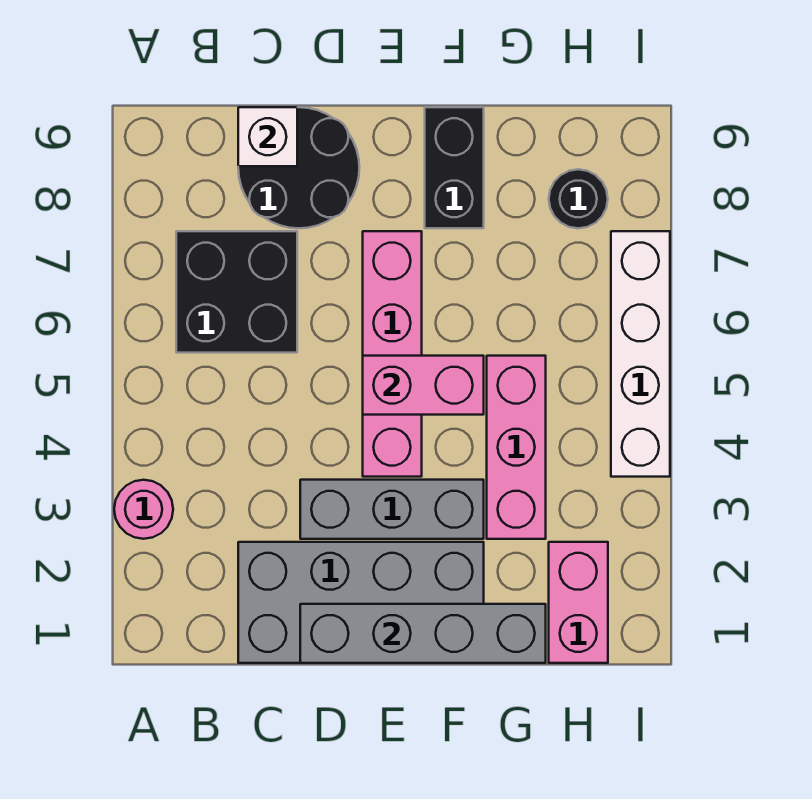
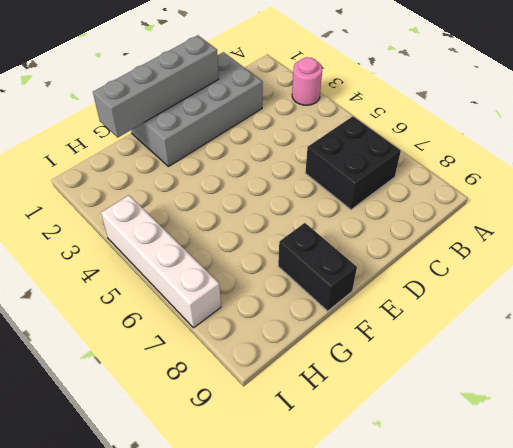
none -> black 2x2 round brick [238,107,359,228]
none -> grey 1x3 brick [300,480,484,539]
none -> pink 1x4 brick [363,231,422,477]

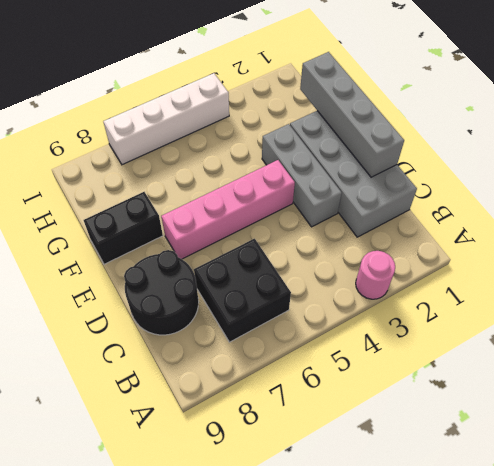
none -> pink 1x3 brick [487,356,546,539]
none -> pink 1x2 brick [549,542,608,663]
none -> black 1x1 round brick [549,169,608,228]

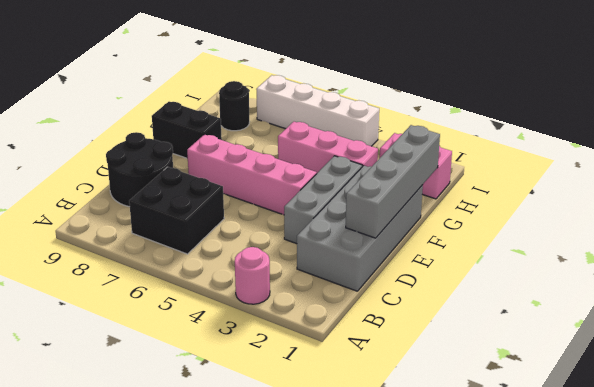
none -> white 1x1 brick [238,107,297,166]
none -> pink 1x2 brick [363,356,484,415]

